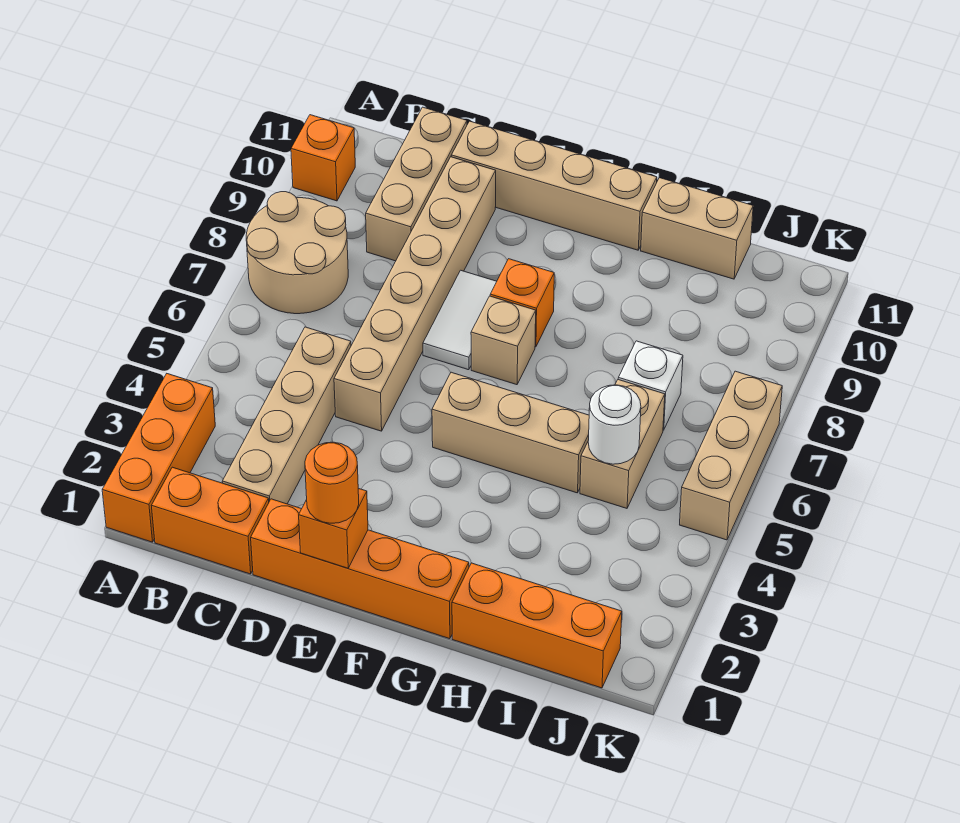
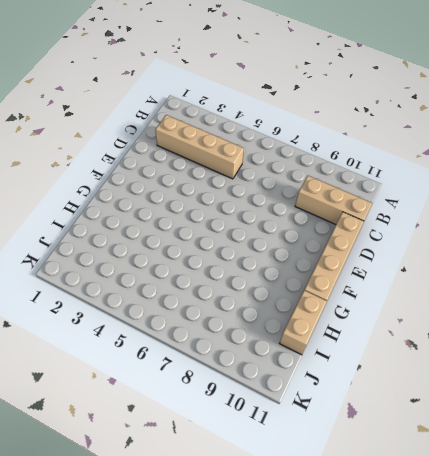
none -> orange 1x3 brick [102,374,215,542]
none -> tan 2x2 round brick [246,192,348,314]
none -> orange 1x1 brick [291,115,355,201]

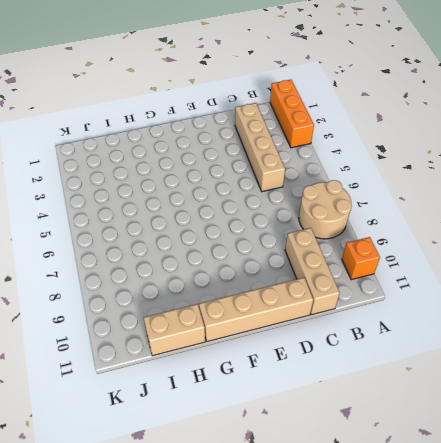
none -> orange 1x2 brick [152,467,269,574]
none -> orange 1x4 brick [251,499,469,639]
none -> tan 1x6 brick [334,157,496,431]

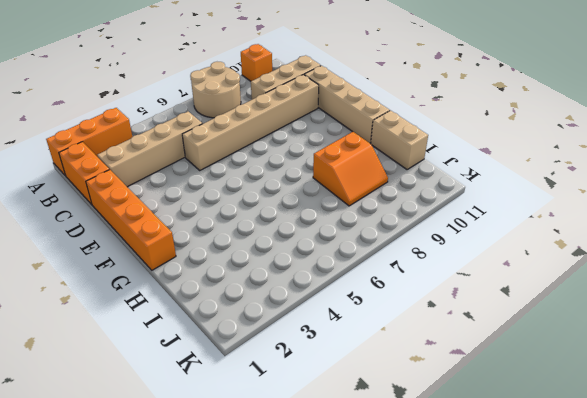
orange 2x2 slope [313,132,388,206] -> none
none -> white 1x2 tile [423,270,497,370]
none -> tan 1x3 brick [432,372,589,493]
none -> tan 1x1 brick [471,296,536,385]

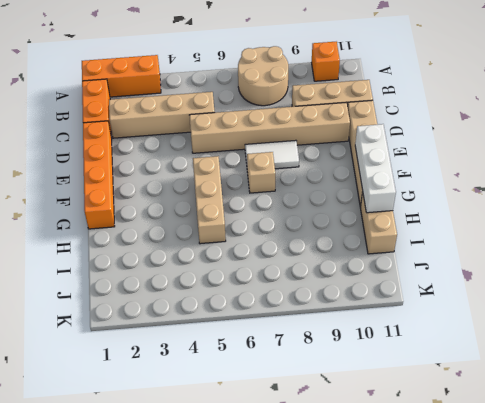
white 1x3 brick [355,124,396,213] -> none
none -> orange 1x1 brick [490,259,554,347]
none -> orange 1x3 brick [452,563,622,688]
none -> tan 1x2 brick [580,380,665,508]

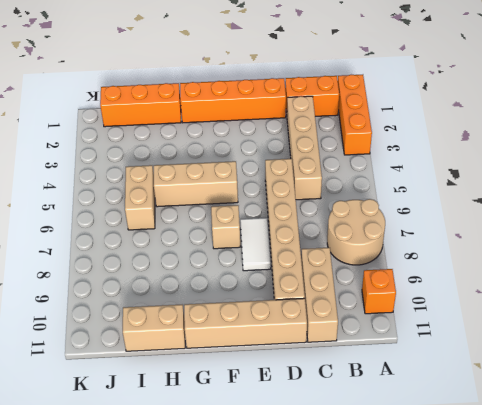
none -> orange 1x1 brick [490,259,554,347]
none -> white 1x1 brick [618,341,683,430]
none -> tan 1x3 brick [680,371,782,540]

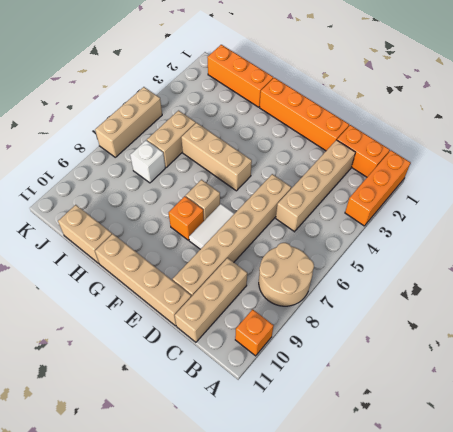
none -> orange 1x1 brick [299,488,368,568]
none -> white 1x1 round brick [588,385,641,464]
none -> orange 1x1 round brick [305,442,359,523]

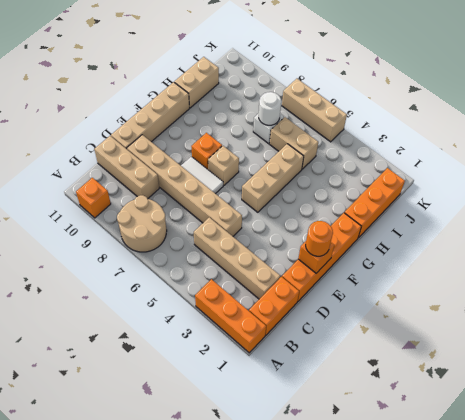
white 1x1 round brick [259,92,281,125] -> white 1x1 round brick moved to [588,385,641,464]

